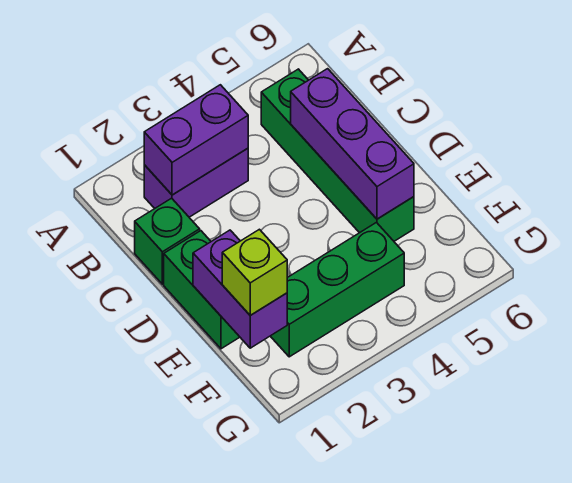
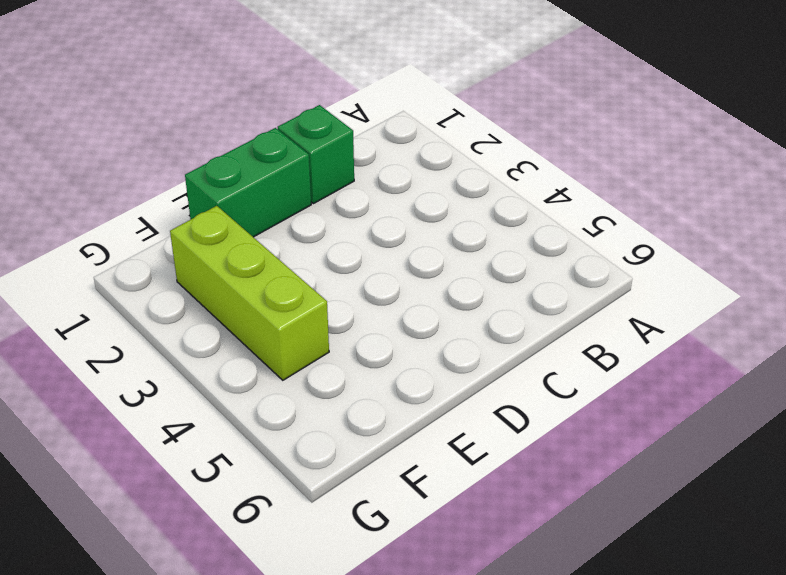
lime 1x3 brick [170,206,329,380] -> green 1x3 brick [271,223,404,357]
none -> purple 1x2 brick [144,148,248,217]
none -> green 1x4 brick [261,69,414,241]

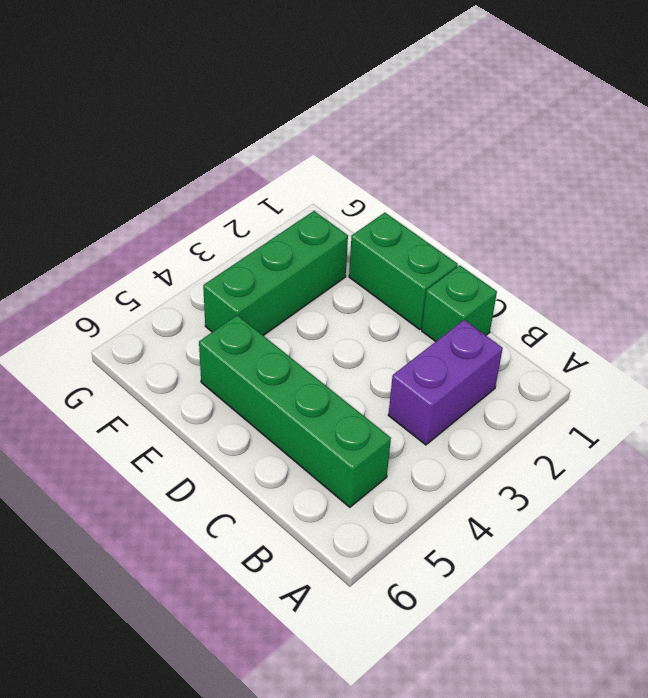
none -> purple 1x2 brick [144,85,248,195]
none -> purple 1x3 brick [291,69,414,219]

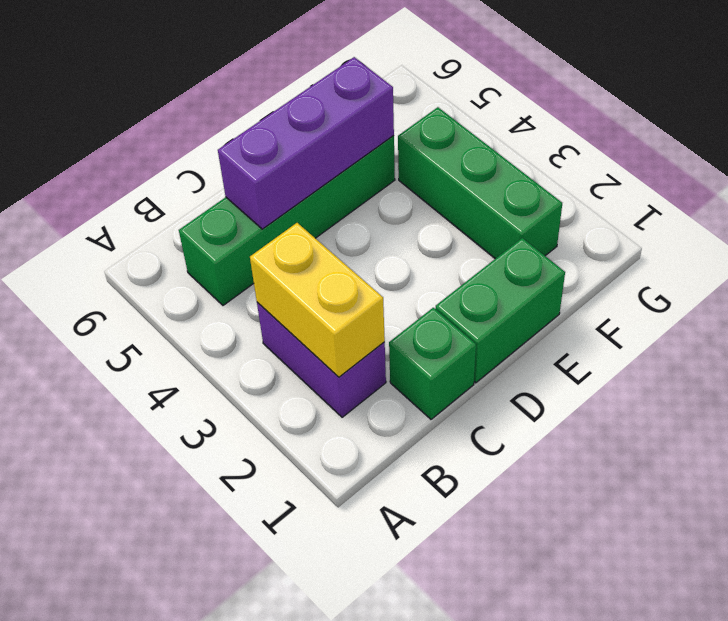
yellow 1x2 brick [250,223,385,377] -> purple 1x2 brick [144,85,248,195]
none -> purple 1x2 brick [193,230,287,348]
none -> lime 1x1 brick [222,229,287,315]

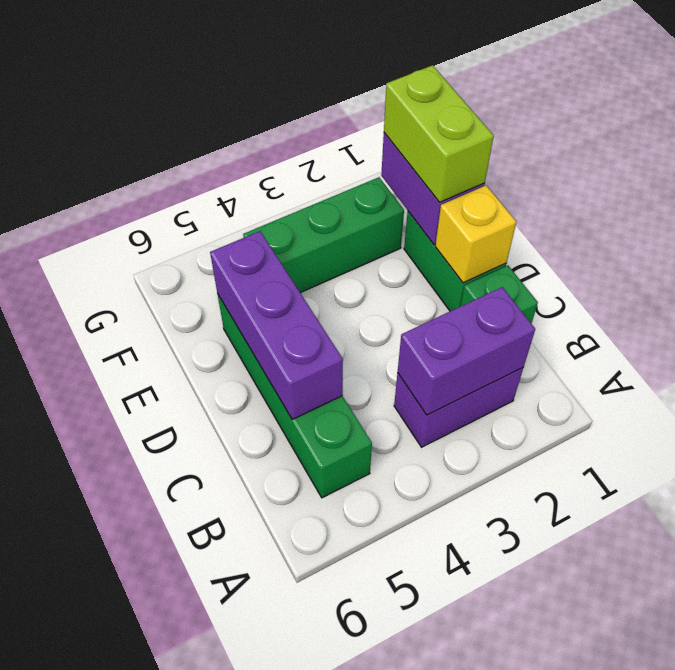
yellow 1x1 brick [435,185,516,283] -> none
lime 1x2 brick [384,65,494,202] -> lime 1x1 brick [222,229,287,315]

